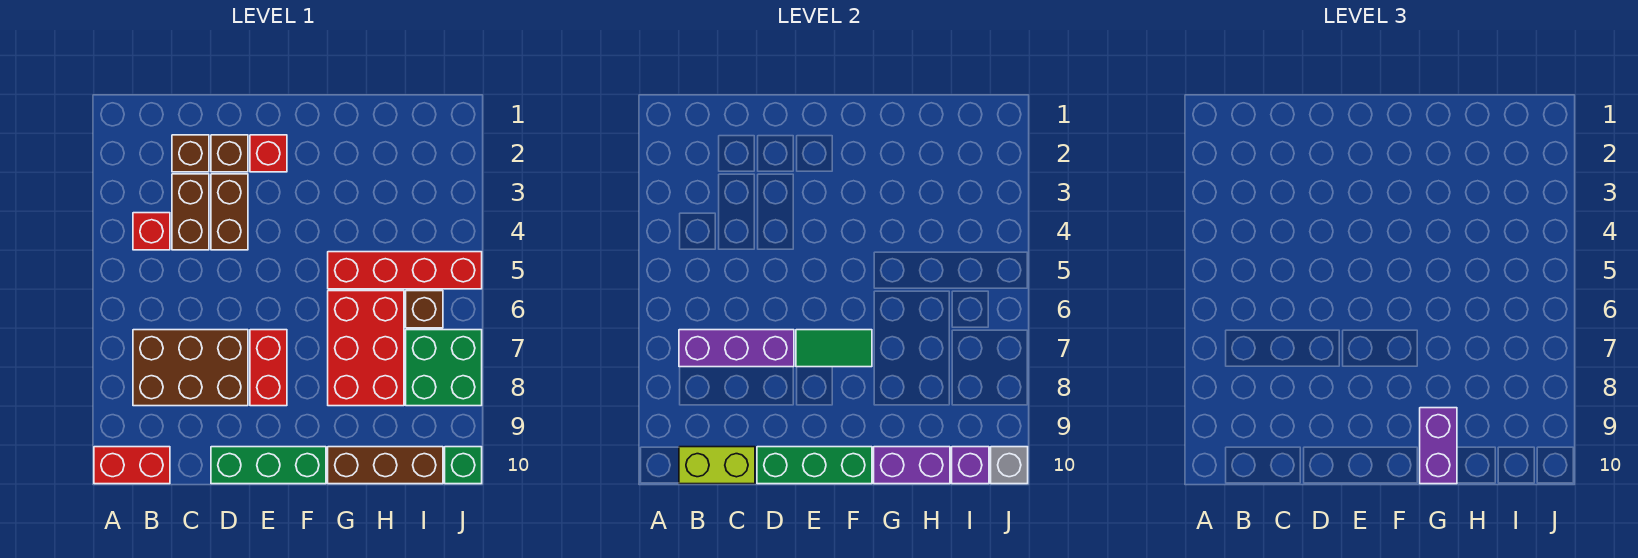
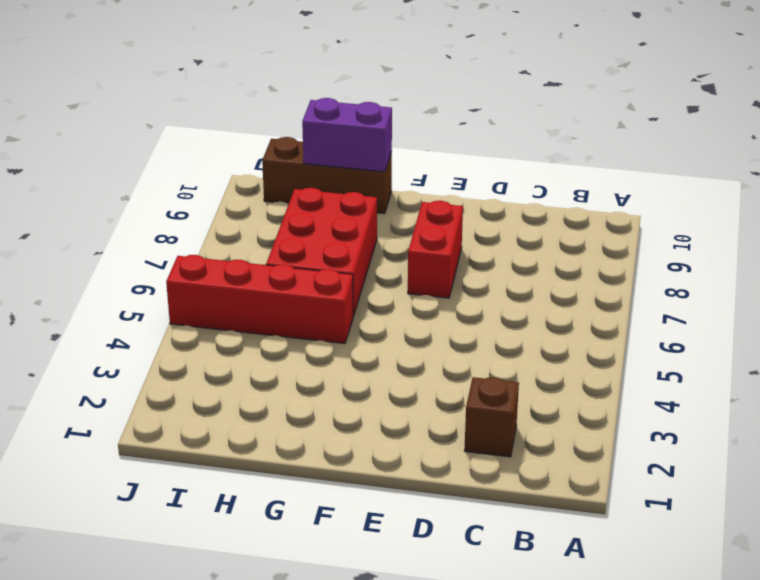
none -> red 1x2 brick [94,447,170,484]
none -> red 1x1 brick [133,213,170,250]
none -> brown 2x3 brick [133,330,248,406]

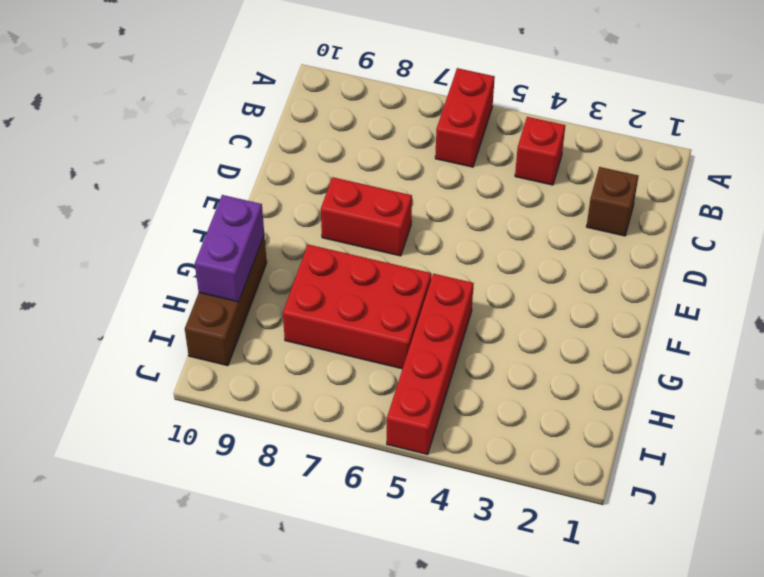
red 1x2 brick [435,68,495,167] -> red 1x2 brick moved to [94,447,170,484]
none -> brown 2x3 brick [133,330,248,406]
none -> brown 1x2 brick [172,174,209,250]
none -> brown 1x1 brick [211,135,248,172]

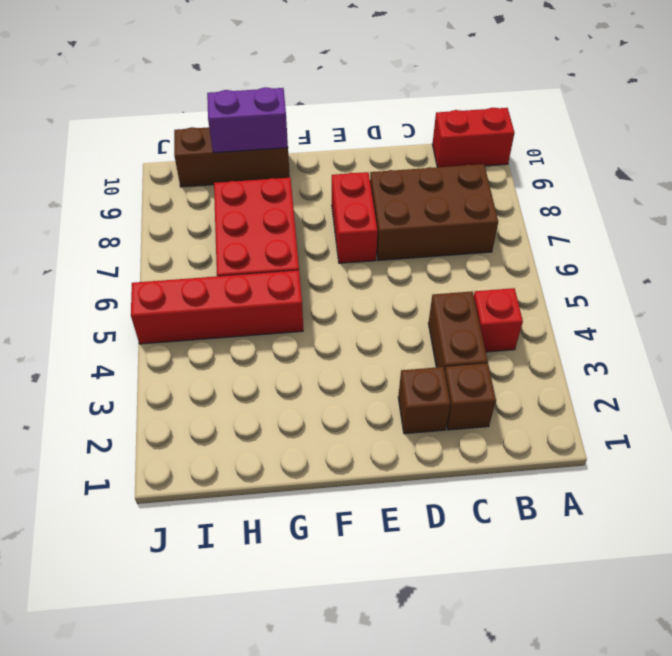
none -> brown 1x2 brick [211,174,248,250]
none -> green 1x3 brick [211,447,326,484]
none -> red 1x1 brick [250,135,287,172]

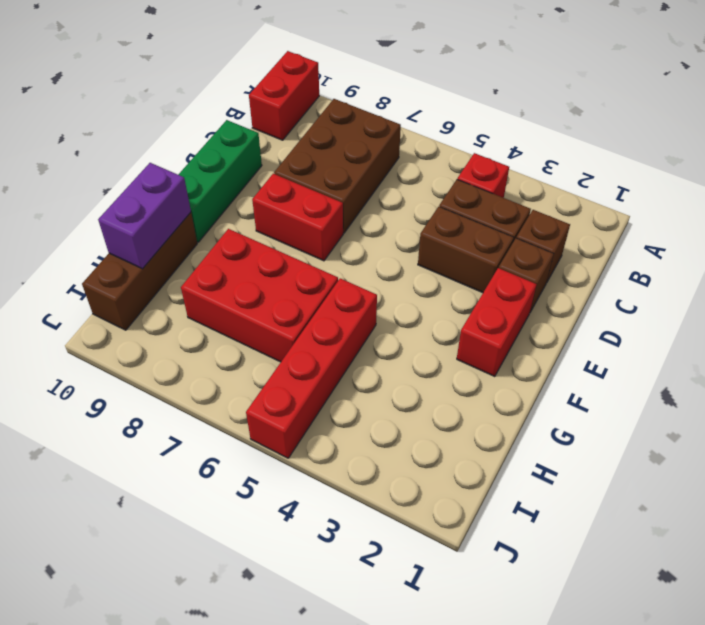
red 1x2 brick [457,268,537,377] -> red 1x1 brick [250,135,287,172]
none -> brown 1x1 brick [406,291,443,328]
none -> green 2x2 brick [406,330,482,406]
none -> green 1x1 brick [445,447,482,484]

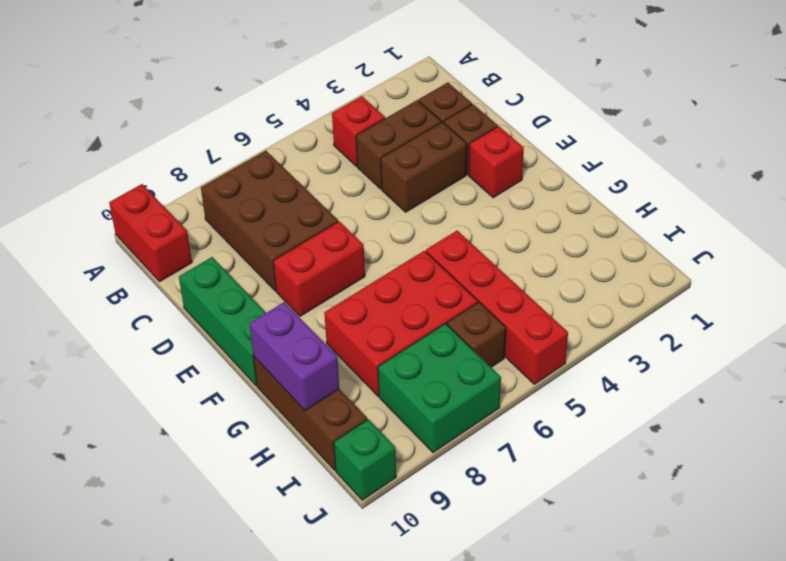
none -> purple 1x3 brick [679,330,794,367]
none -> lime 1x2 brick [679,447,755,484]
none -> green 1x3 brick [757,447,872,484]

